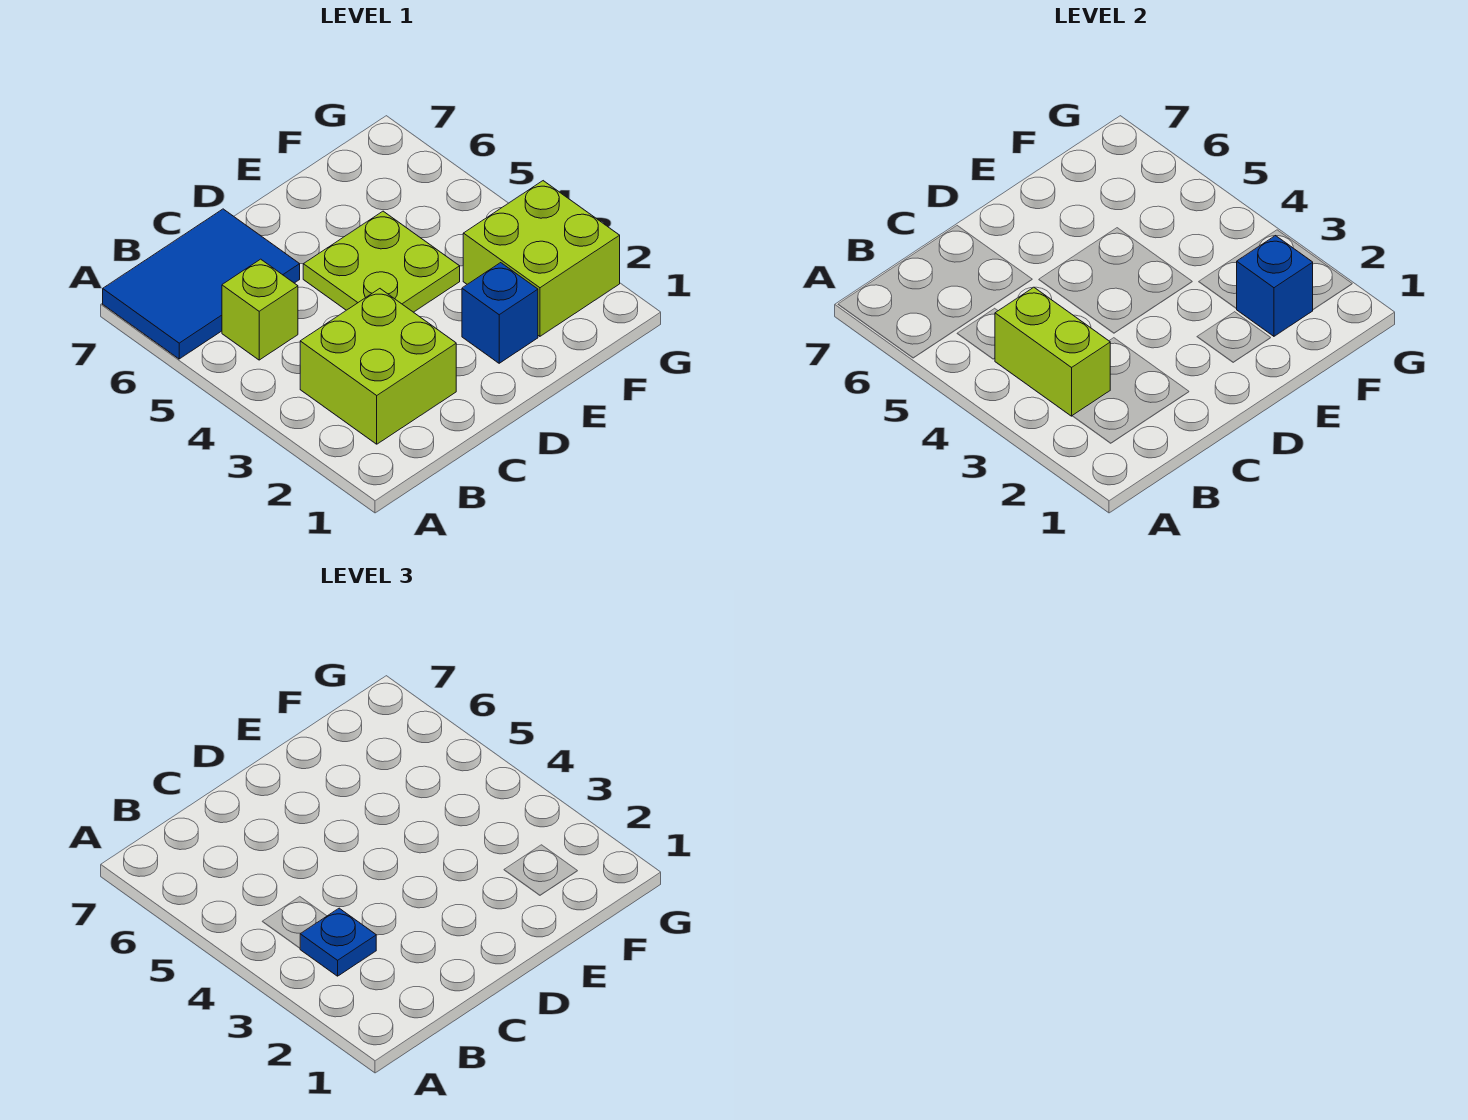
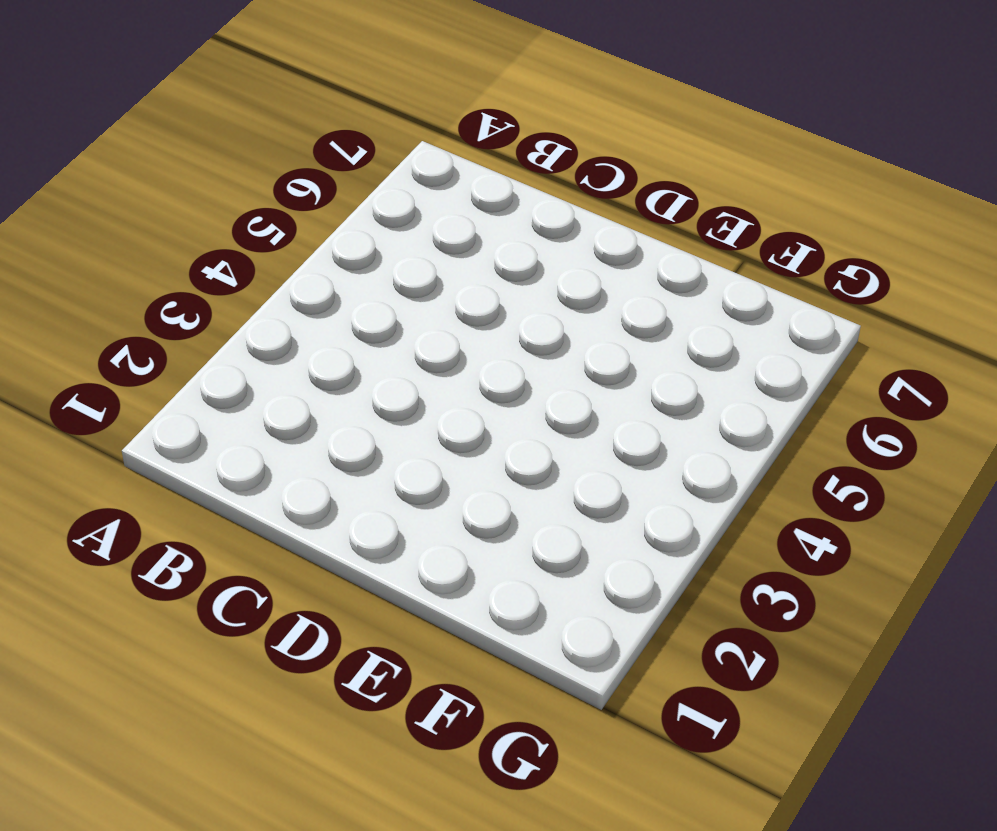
none -> blue 2x3 tile [103,209,300,359]
none -> lime 2x2 brick [300,289,456,444]

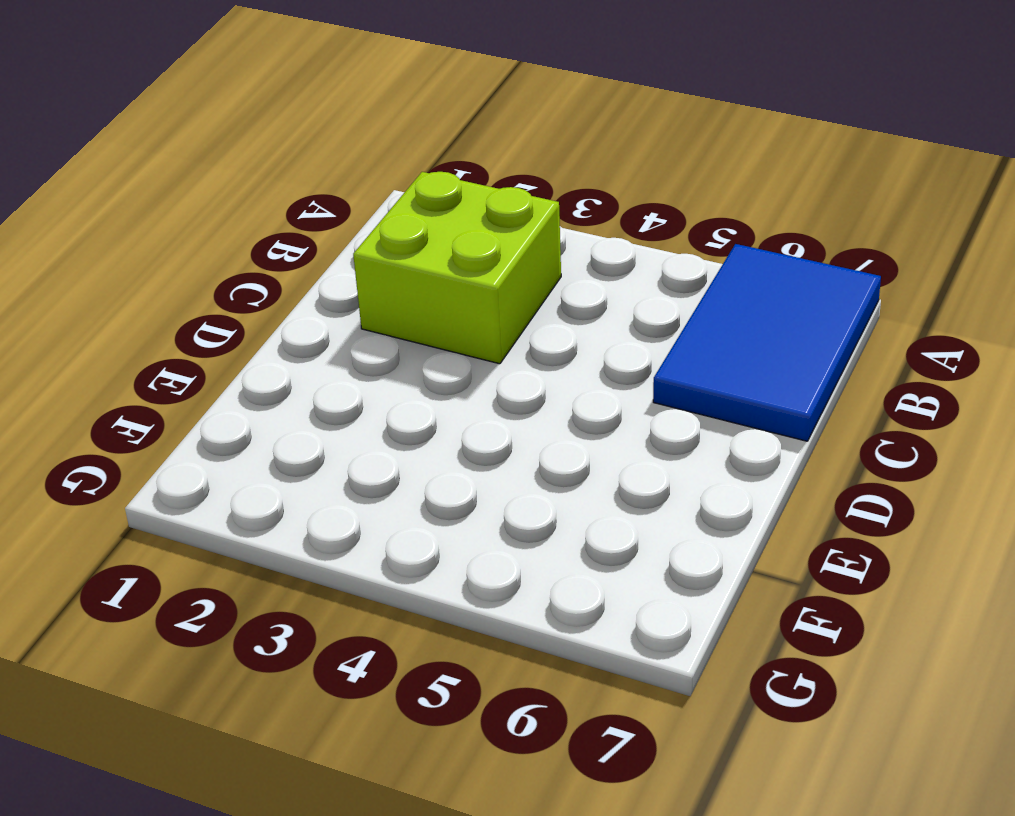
none -> lime 1x1 brick [222,259,298,360]
none -> lime 2x2 plate [303,211,460,312]

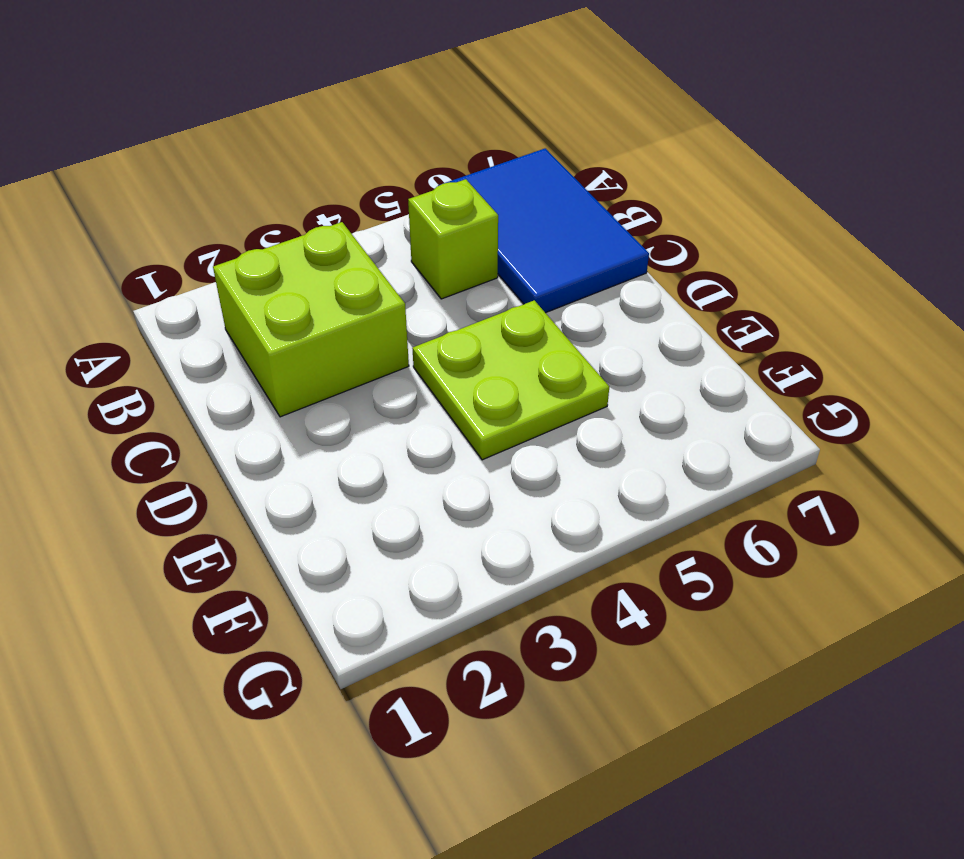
none -> blue 1x1 brick [462,263,538,363]
none -> lime 2x2 brick [463,181,620,336]

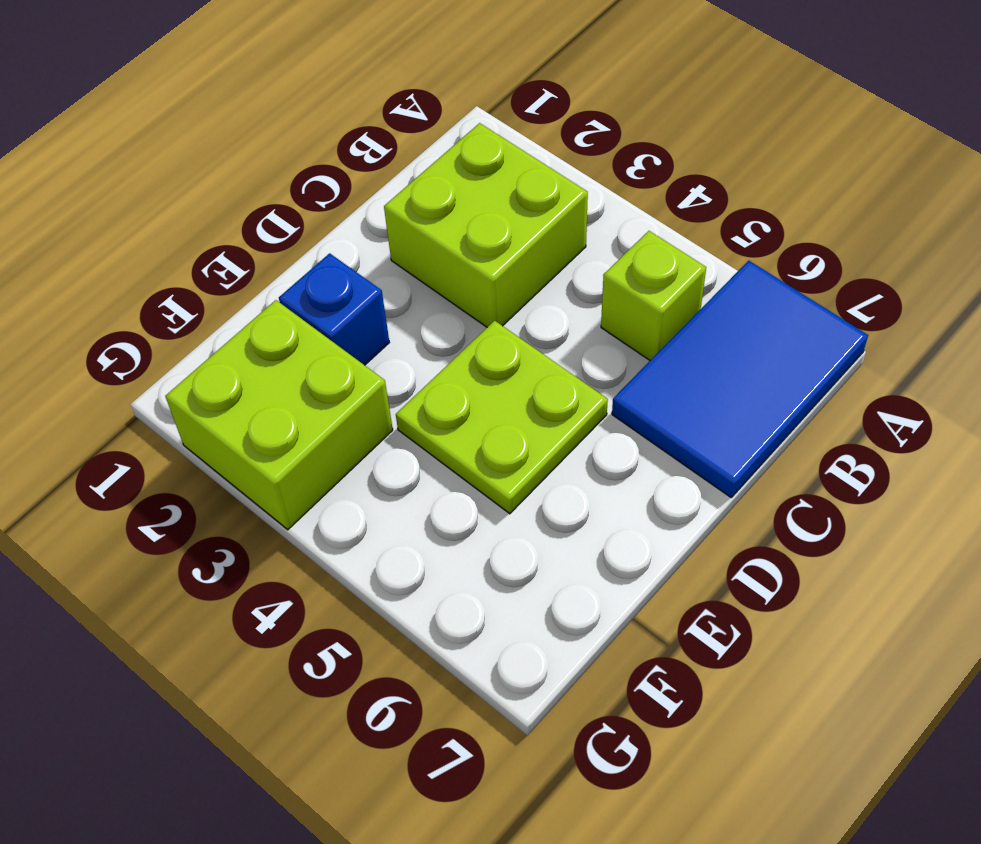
none -> lime 1x2 brick [995,287,1110,416]
none -> blue 1x1 brick [1237,236,1313,336]

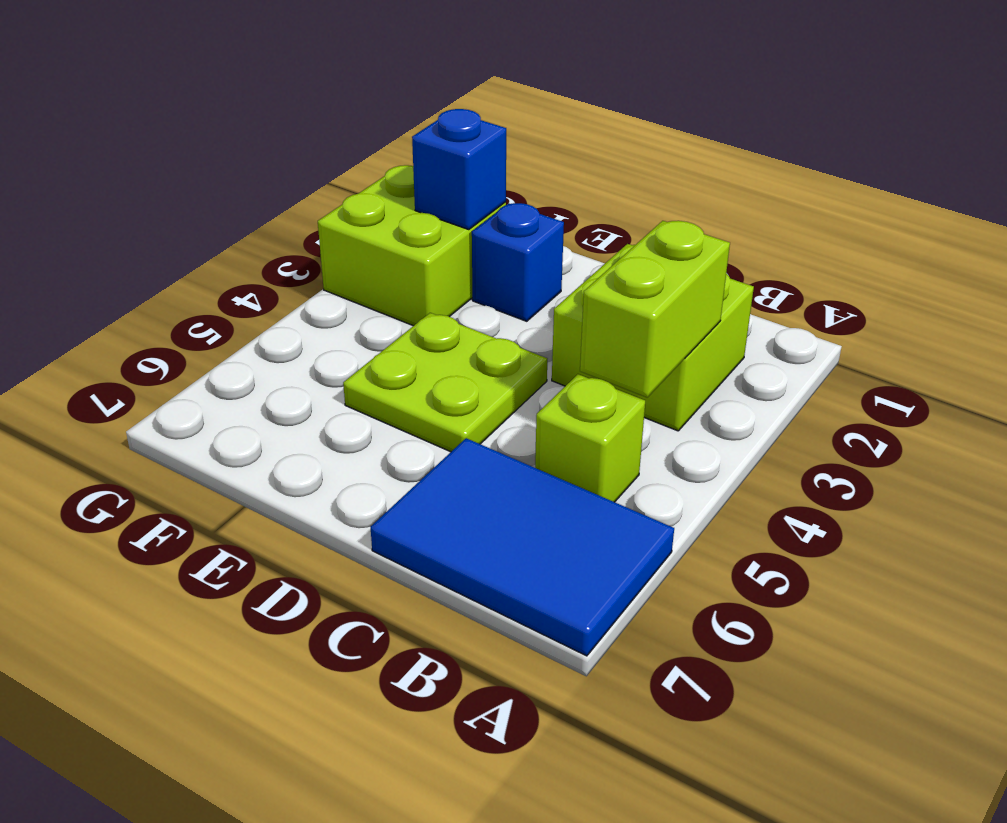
none -> blue 1x1 plate [300,908,376,976]

